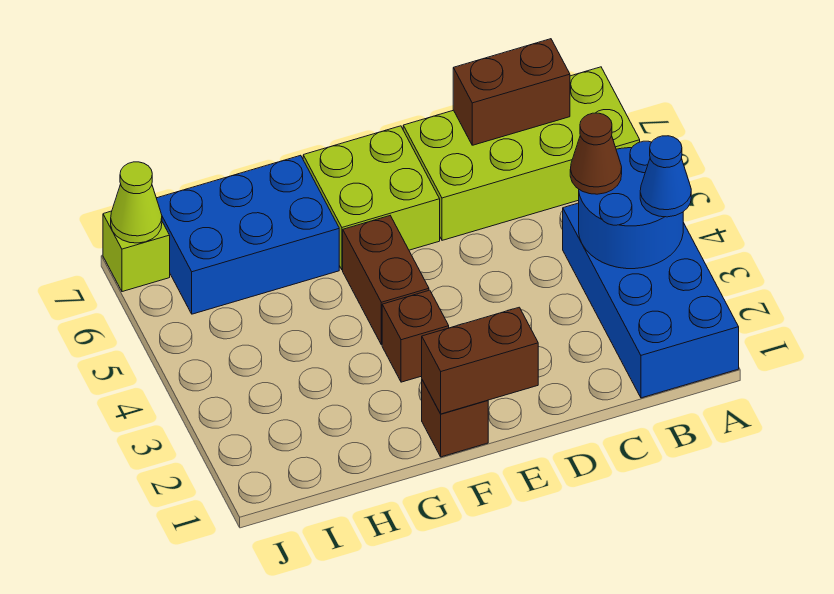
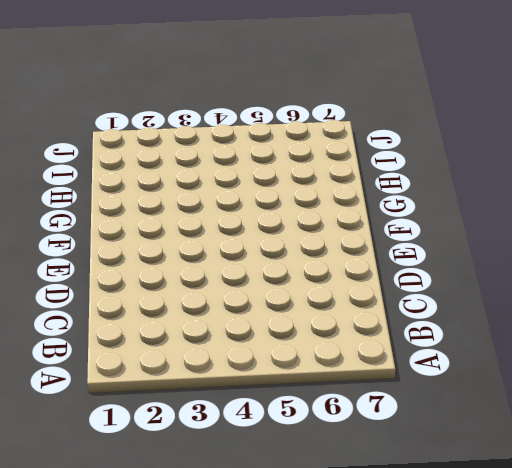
none -> blue 2x4 brick [563,203,739,398]
none -> lime 2x4 brick [403,67,640,240]
none -> lime 2x2 brick [303,126,440,270]

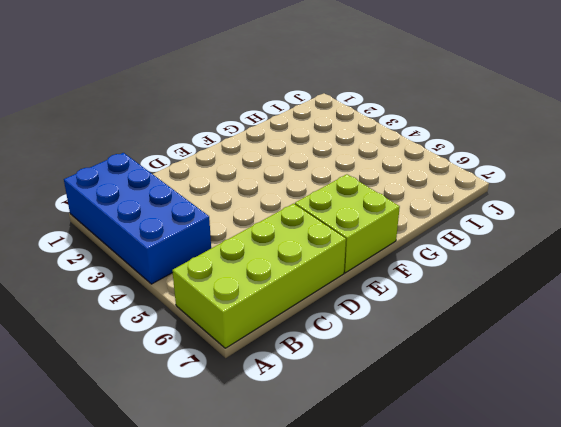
none -> brown 1x1 brick [422,380,488,457]
none -> brown 1x1 brick [382,290,449,382]
none -> brown 1x2 brick [343,216,429,345]

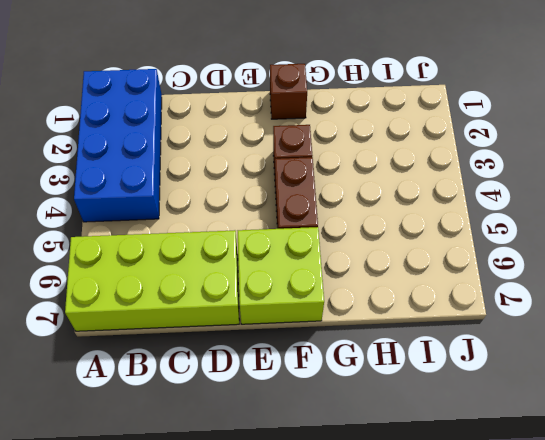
none -> blue 2x3 brick [157,155,339,314]
none -> lime 1x1 brick [103,211,170,292]
none -> blue 2x2 round brick [579,141,683,269]

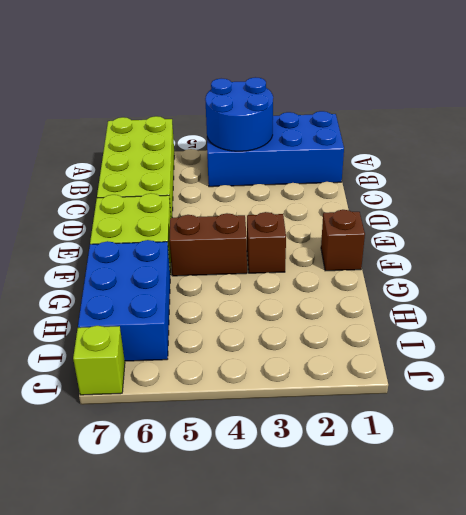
none -> brown 1x2 brick [453,39,570,145]
none -> brown 1x2 brick [422,307,538,414]
none -> lime 1x1 cone [111,162,162,243]

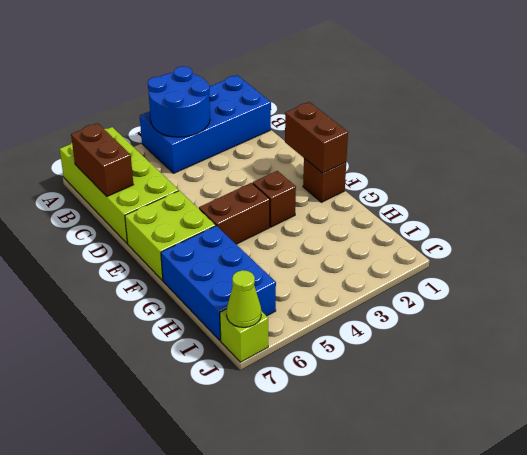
none -> blue 1x1 cone [640,136,691,217]
none -> brown 1x1 cone [570,113,622,194]

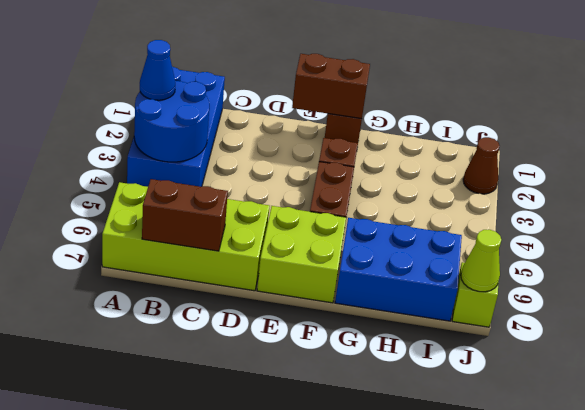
brown 1x1 cone [463,137,499,194] -> brown 1x1 cone moved to [570,113,622,194]

